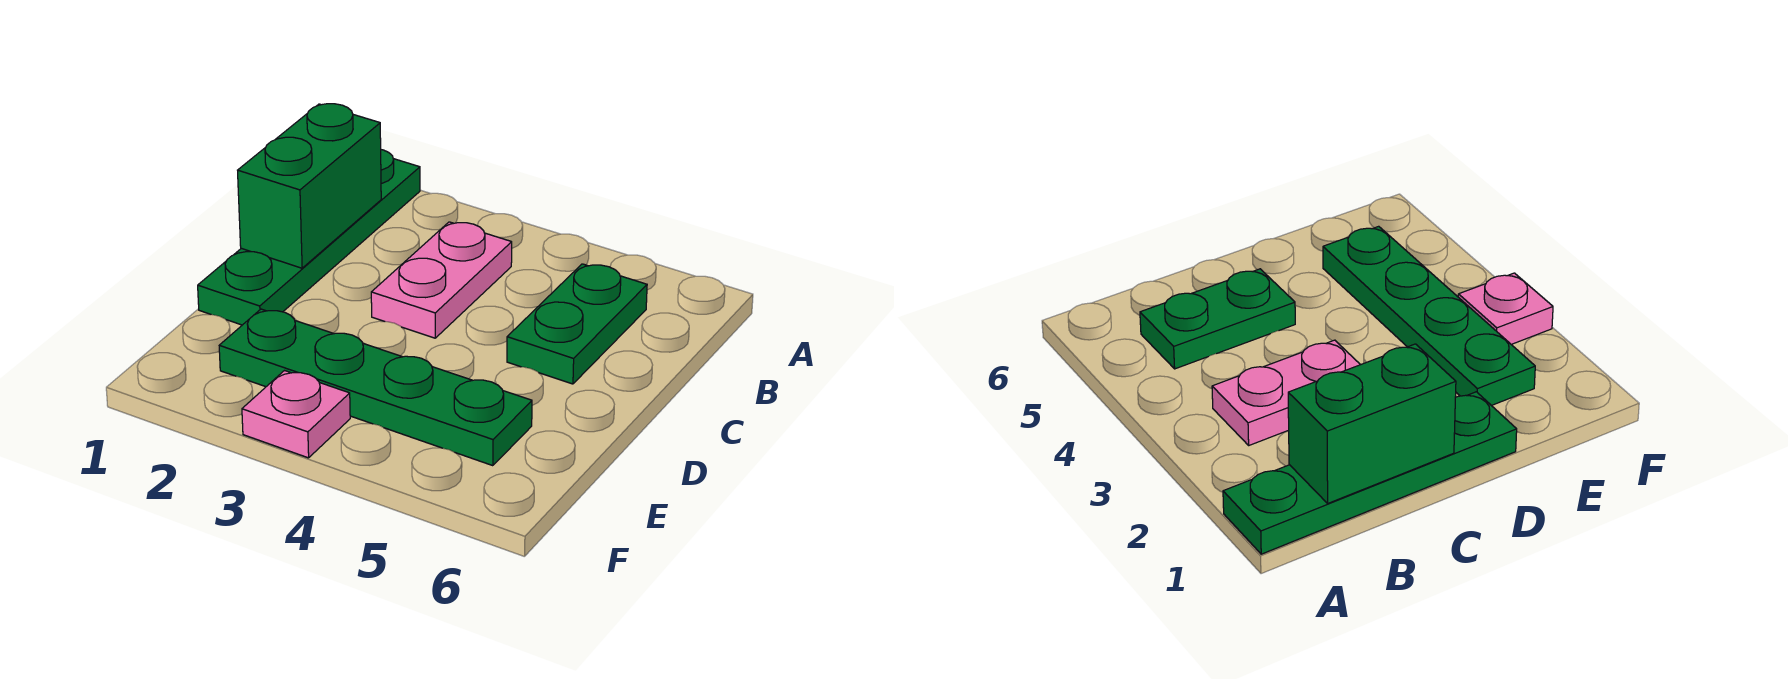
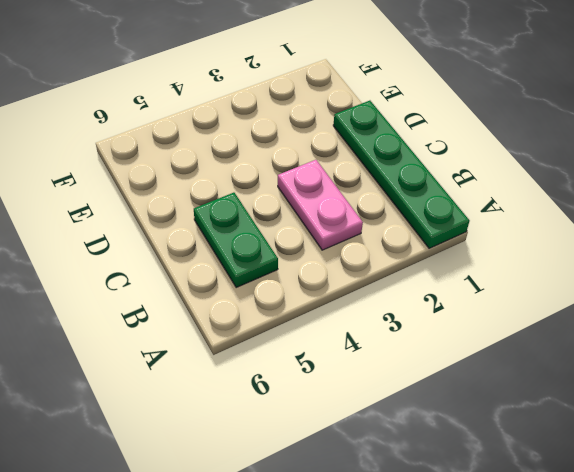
none -> green 1x4 plate [219,309,532,466]
none -> pink 1x1 plate [242,371,350,458]

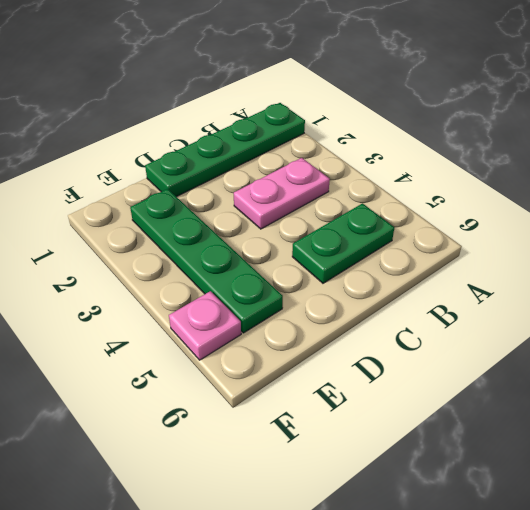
pink 1x1 plate [169,291,241,360] -> pink 1x1 plate moved to [242,371,350,458]
none -> green 1x2 brick [238,104,381,268]

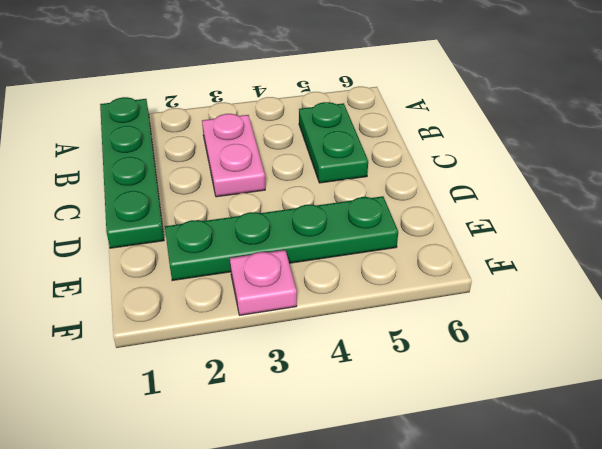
none -> green 1x2 brick [238,104,381,268]

